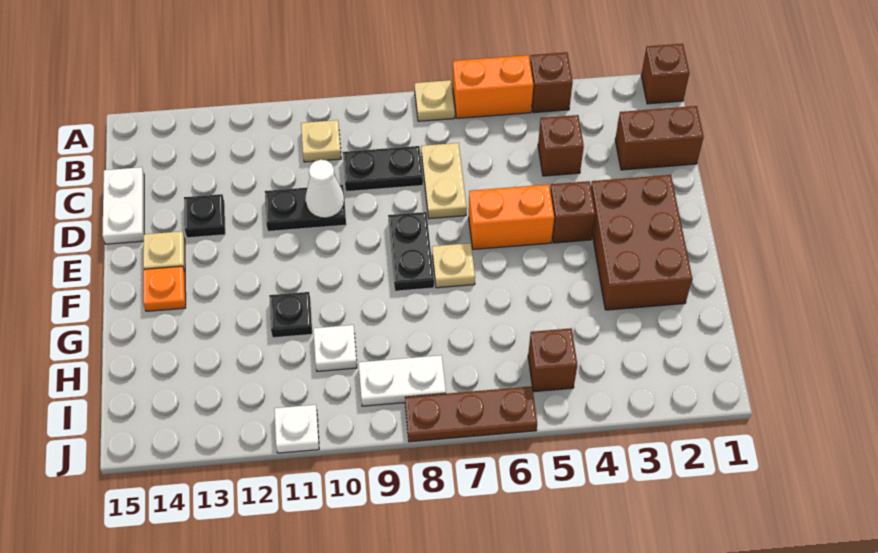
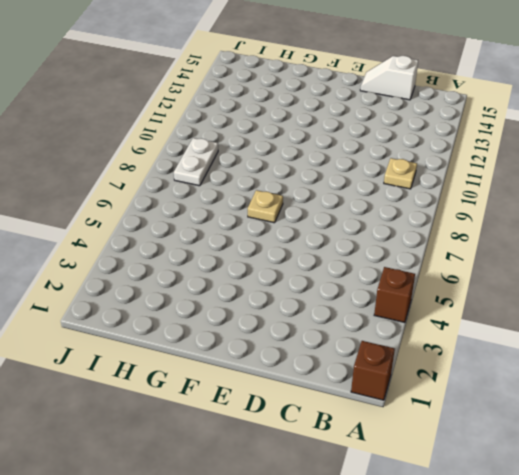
white 1x2 slope [360,56,418,100] -> white 1x2 plate [102,167,144,244]
none -> orange 1x2 brick [453,55,533,118]
none -> tan 1x1 plate [415,80,455,121]
none -> brown 1x2 brick [615,106,704,170]

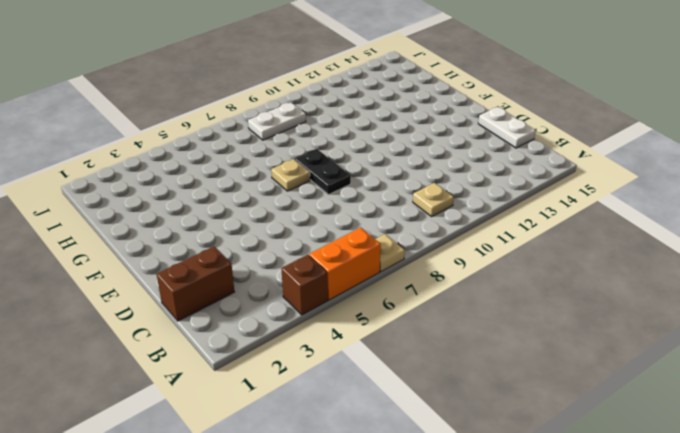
none -> brown 1x1 brick [641,44,689,104]
none -> brown 1x1 brick [538,115,584,176]
none -> tan 1x2 plate [421,143,467,219]

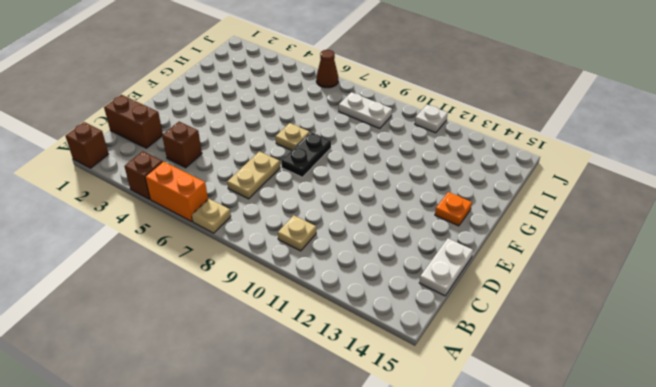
brown 1x1 cone [316,50,338,88] -> brown 1x3 plate [405,386,537,442]
none -> black 1x2 plate [343,146,423,192]
none -> black 1x2 plate [265,185,346,231]
none -> black 1x1 plate [184,194,225,238]

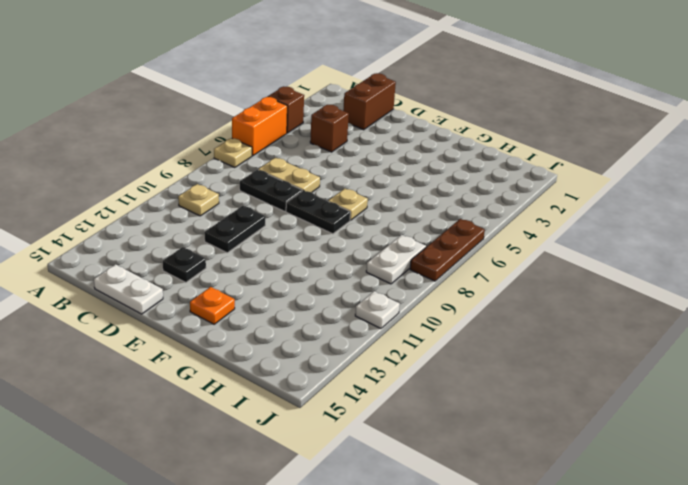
black 1x2 plate [240,170,302,211] -> black 1x2 plate turned to [343,146,423,192]
none -> brown 1x1 brick [641,44,689,104]
none -> brown 2x3 brick [591,175,692,310]
none -> brown 1x1 brick [550,181,596,243]

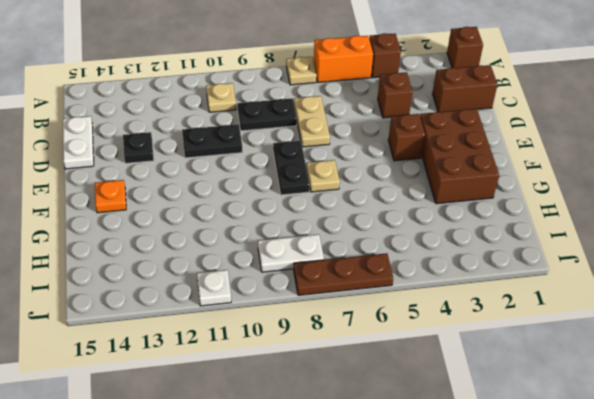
none -> orange 1x2 brick [469,184,554,249]
none -> tan 1x1 plate [143,231,185,272]
none -> black 1x1 plate [269,292,312,338]

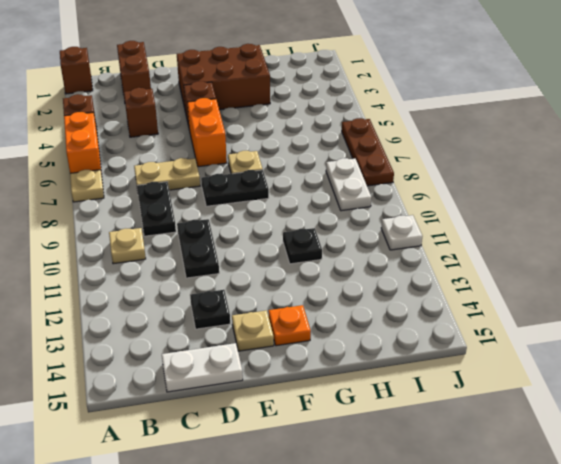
none -> white 1x1 plate [313,325,357,371]
none -> brown 1x1 brick [528,328,577,392]
none -> white 1x1 cone [305,160,344,218]

